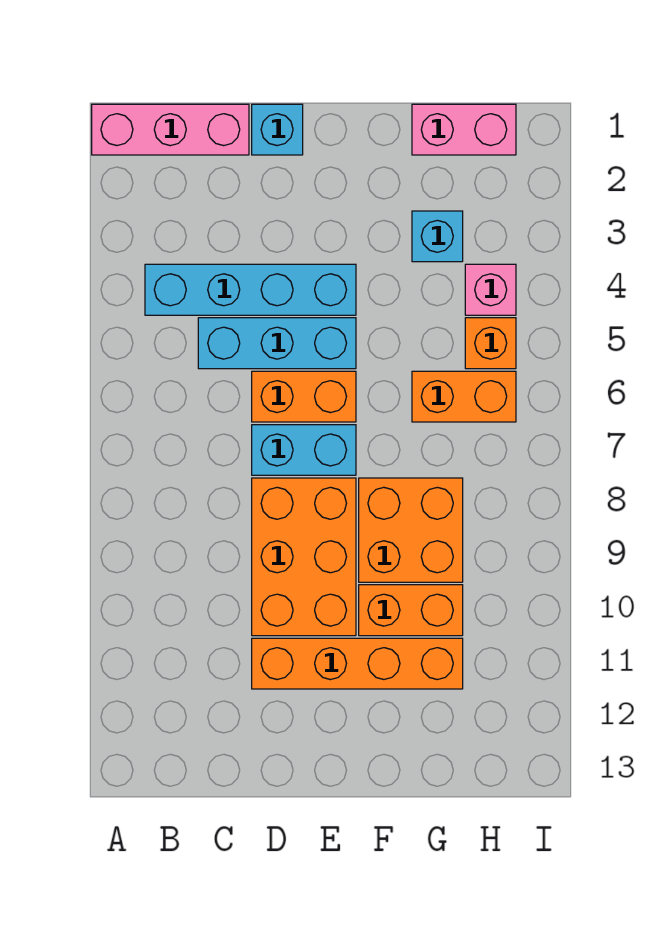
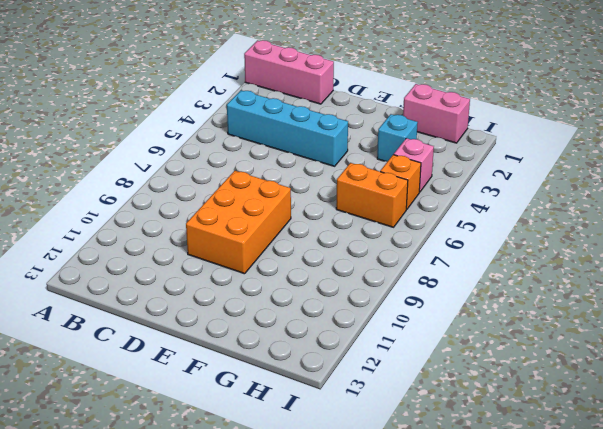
none -> cyan 1x3 brick [198,318,356,369]
none -> cyan 1x1 brick [252,104,303,155]
none -> orange 1x2 brick [252,371,356,422]

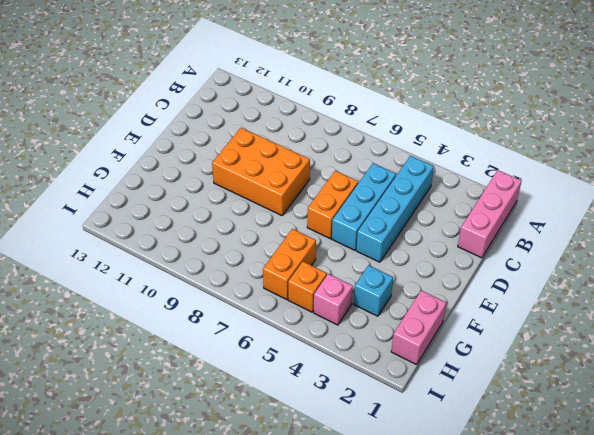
none -> cyan 1x1 brick [252,104,303,155]
none -> cyan 1x2 brick [252,425,356,475]
none -> orange 1x4 brick [252,638,463,689]

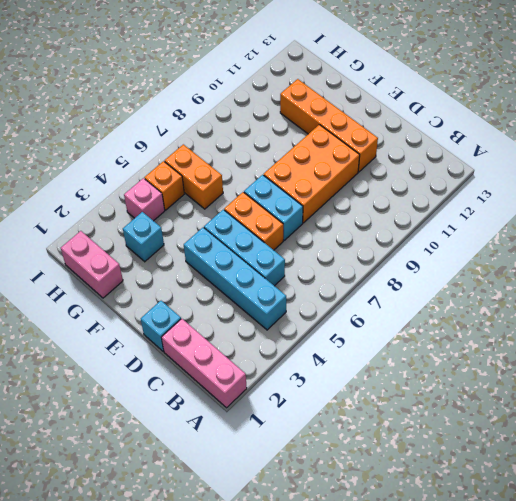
none -> orange 2x2 brick [359,478,463,582]
none -> orange 1x2 brick [359,585,463,636]

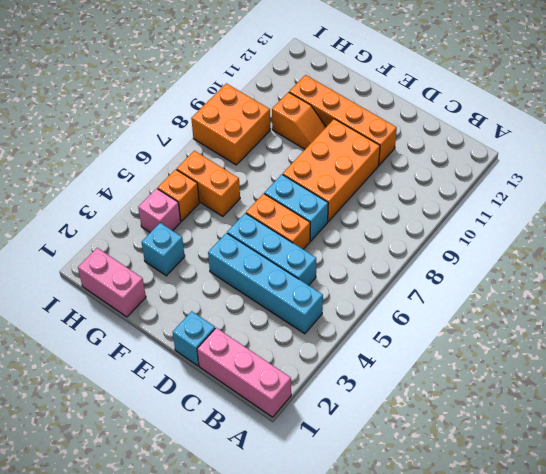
orange 1x2 slope [272,92,326,149] -> orange 1x2 brick [359,585,463,636]
orange 2x2 brick [191,83,270,165] -> orange 2x2 brick moved to [359,478,463,582]

